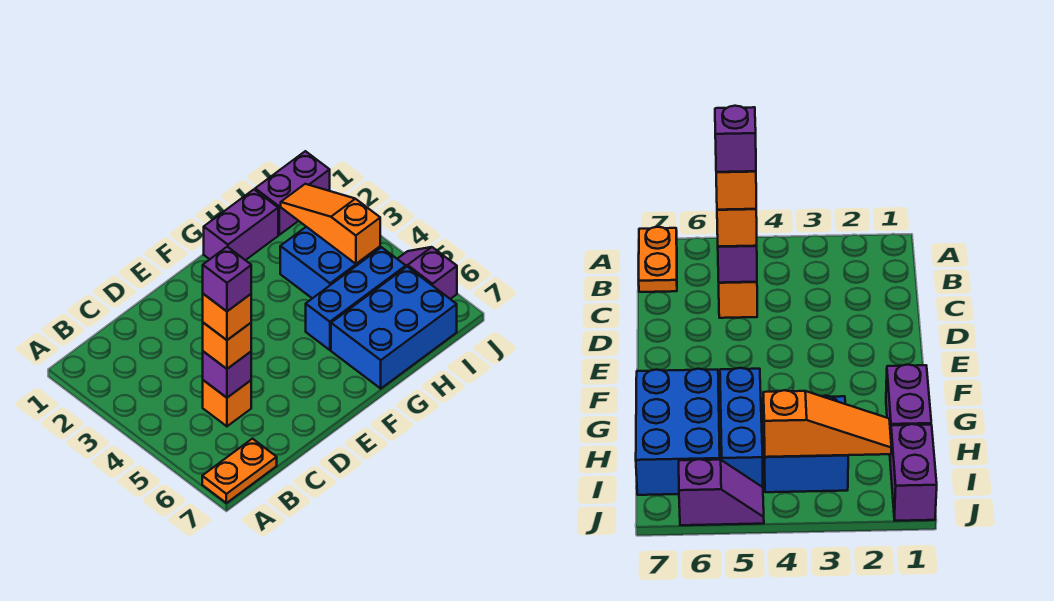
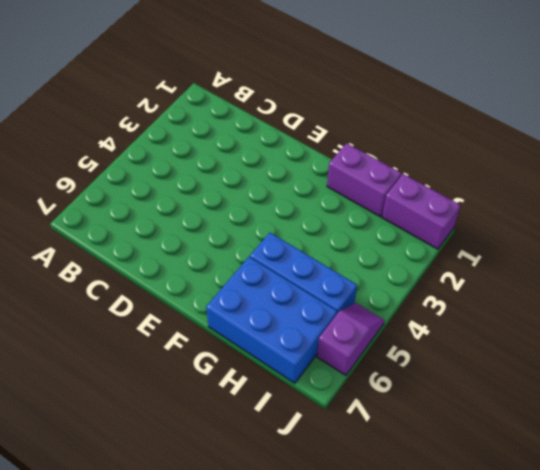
none -> orange 1x2 plate [202,439,277,503]
none -> orange 1x1 brick [203,380,251,426]
none -> blue 2x2 brick [280,227,380,298]

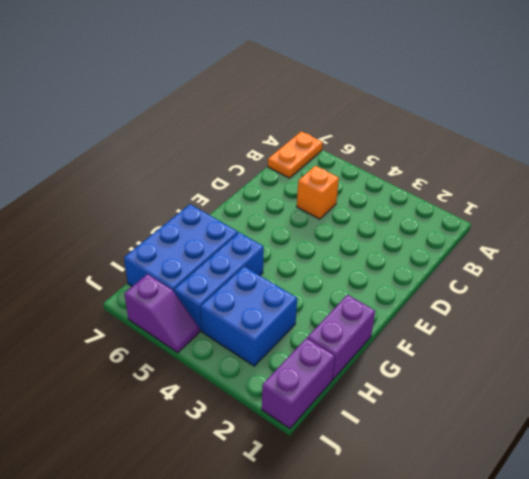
none -> purple 1x1 brick [203,351,251,398]
none -> orange 1x3 slope [281,184,380,264]
none -> orange 1x1 brick [203,323,251,369]

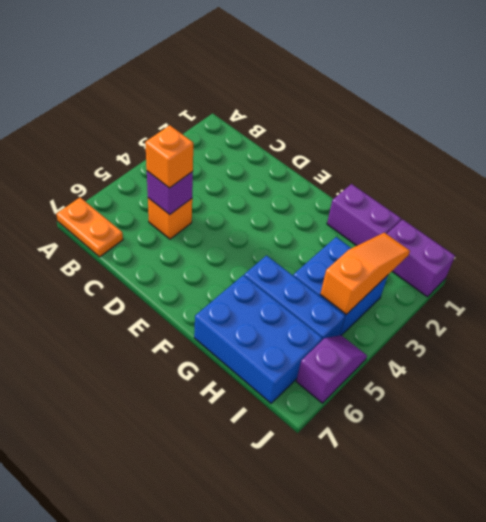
none -> orange 1x1 brick [203,294,251,340]
none -> purple 1x1 brick [203,247,251,311]

